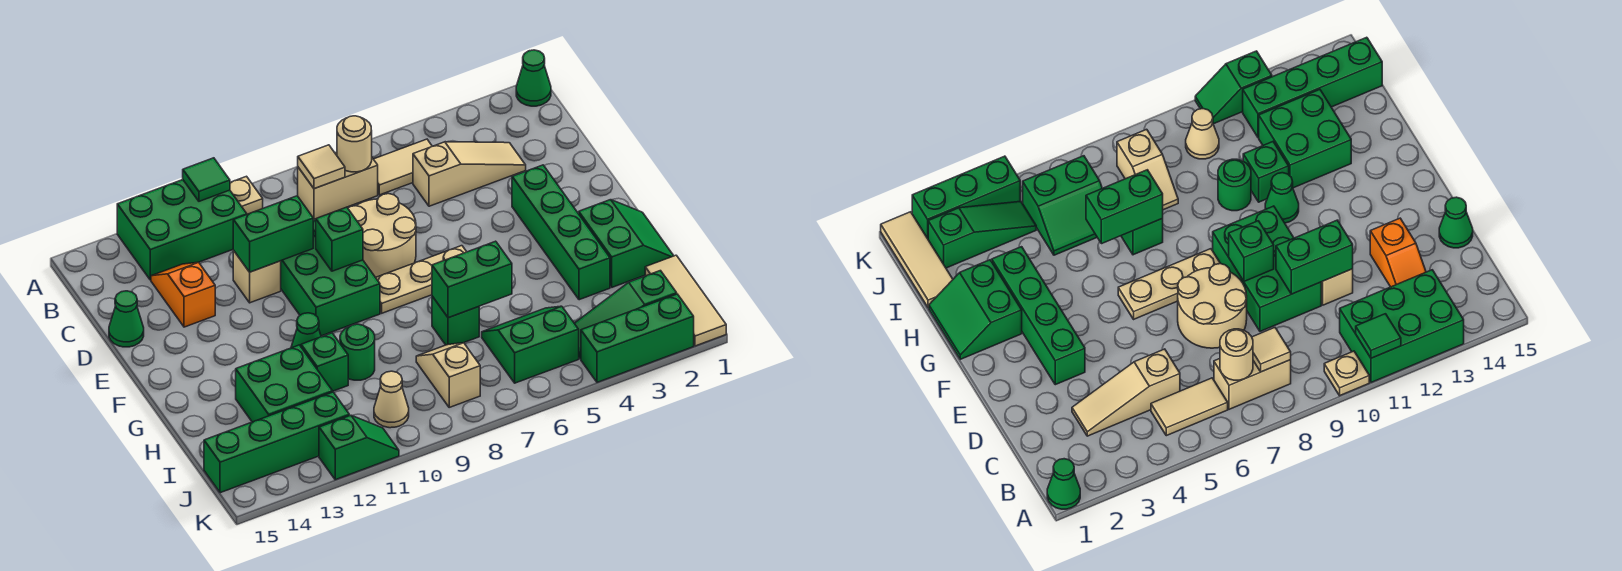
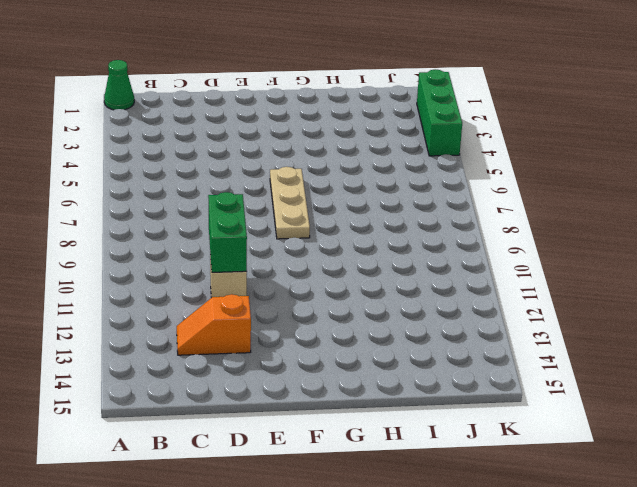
none -> tan 1x1 plate [230,176,263,214]
none -> green 2x3 brick [117,180,247,280]
none -> tan 1x2 tile [374,139,432,195]
none -> tan 1x2 brick [298,152,378,219]

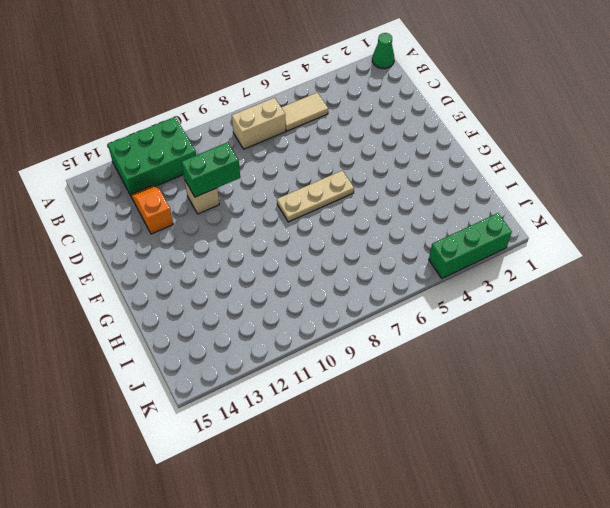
none -> tan 1x1 plate [230,176,263,214]
none -> tan 1x3 slope [413,142,526,206]
none -> tan 2x2 round brick [348,194,416,277]
none -> green 2x3 brick [281,220,380,336]

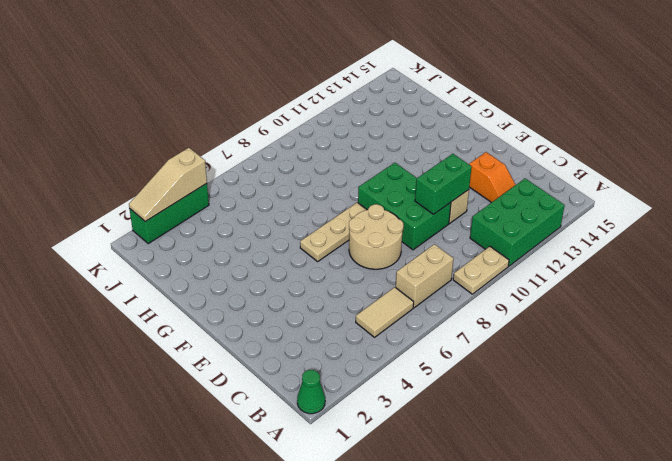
tan 1x2 plate [453,246,509,294] -> tan 1x1 plate [230,176,263,214]
tan 1x3 slope [129,148,207,221] -> tan 1x3 slope moved to [413,142,526,206]
none -> green 1x1 cone [109,291,144,347]
none -> green 1x4 brick [512,165,610,300]
none -> green 2x2 slope [579,200,674,287]
none -> green 1x1 cone [291,313,321,348]

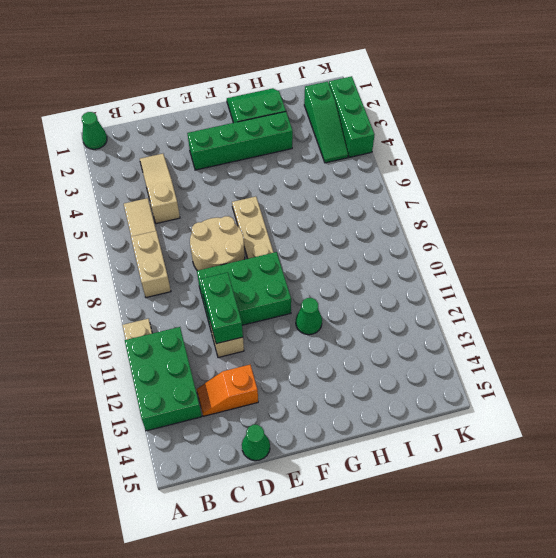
none -> green 1x1 brick [432,296,479,345]
none -> green 1x1 round brick [340,324,375,380]
none -> green 1x1 brick [301,333,348,391]
none -> green 2x2 brick [236,345,333,422]

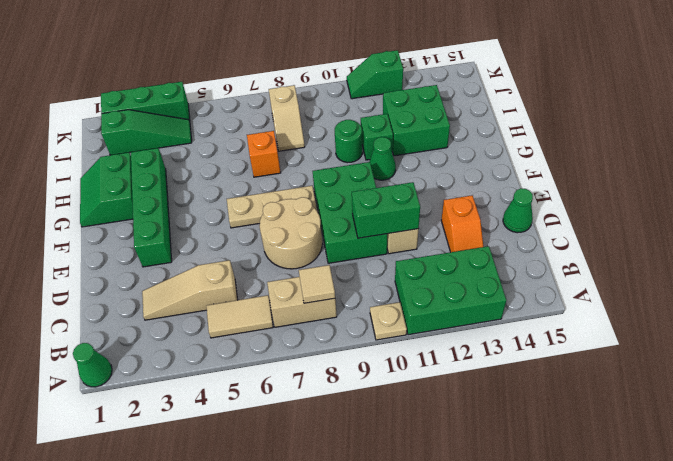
orange 1x1 brick [247,131,281,177] -> green 1x1 brick [432,296,479,345]
none -> tan 1x3 tile [645,255,726,346]
none -> green 2x2 slope [482,306,579,383]
none -> tan 1x1 cone [374,371,409,428]
none -> green 1x4 brick [204,392,349,493]

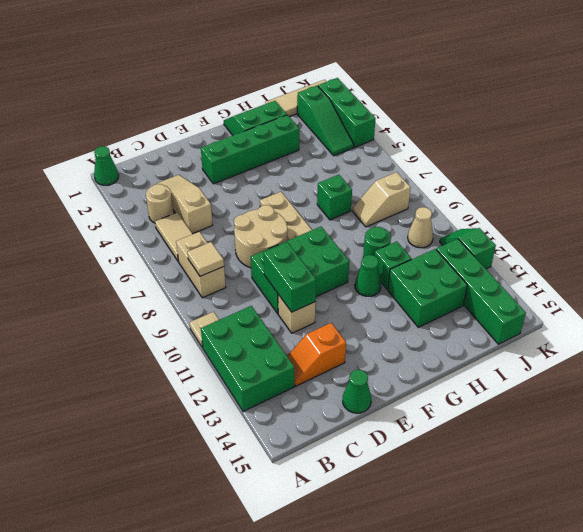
tan 1x1 round brick [146,184,174,223] -> tan 1x1 round brick moved to [337,116,372,172]
none -> green 2x2 slope [482,306,579,383]
none -> green 1x1 tile [183,158,230,201]
none -> green 1x1 brick [316,207,363,271]
none -> green 1x2 brick [432,241,512,318]

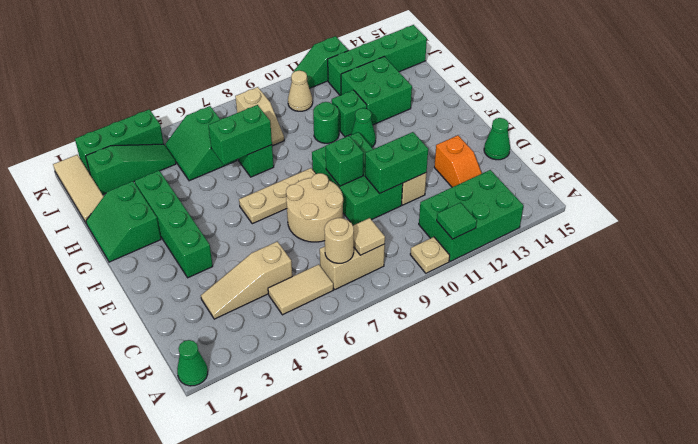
green 2x2 slope [166,106,237,181] -> green 2x2 slope turned to [482,306,579,383]

